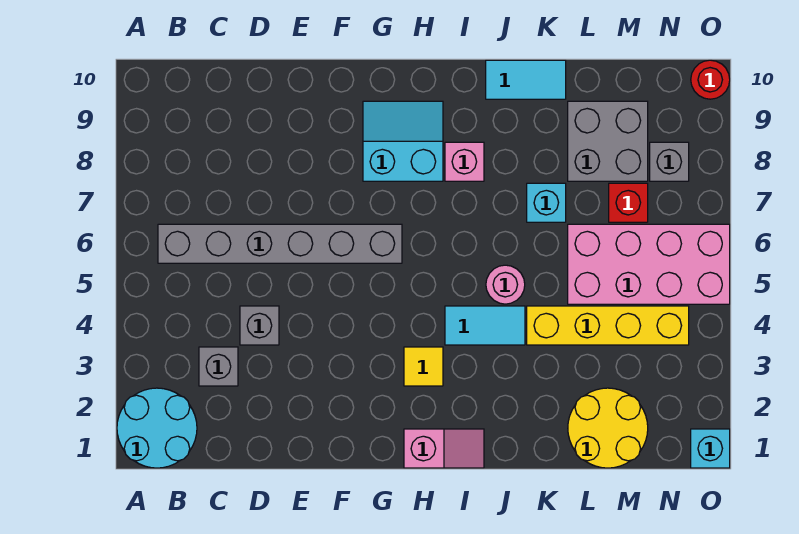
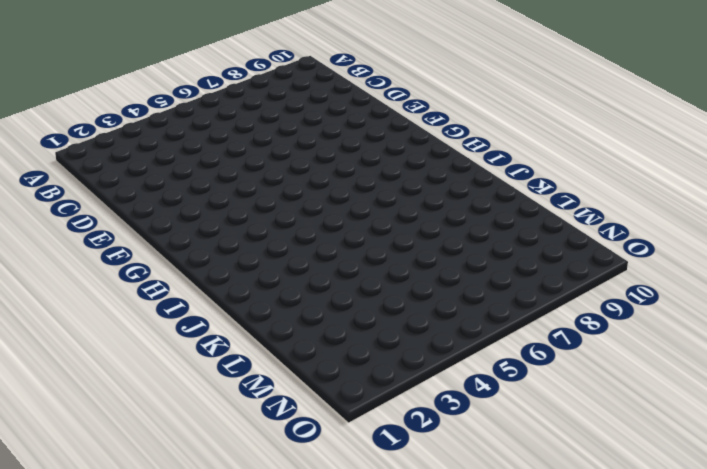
none -> cyan 2x2 round brick [117,388,197,468]
none -> grey 1x6 brick [158,224,402,263]
none -> grey 1x1 brick [199,347,238,386]

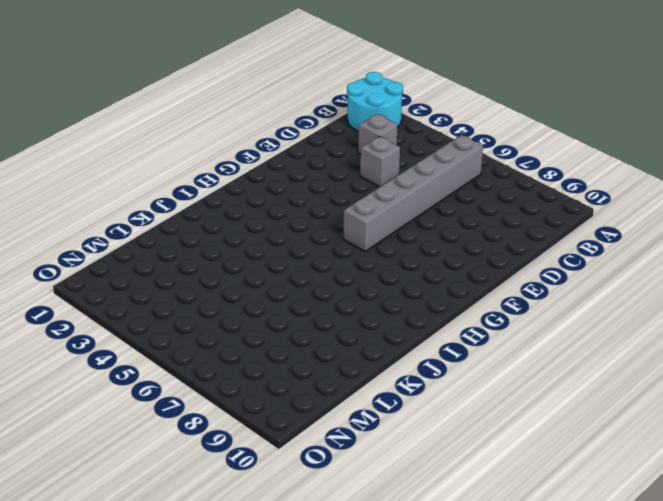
none -> cyan 2x2 slope [363,101,443,181]
none -> pink 1x2 slope [404,429,484,468]
none -> yellow 1x1 tile [404,347,443,386]

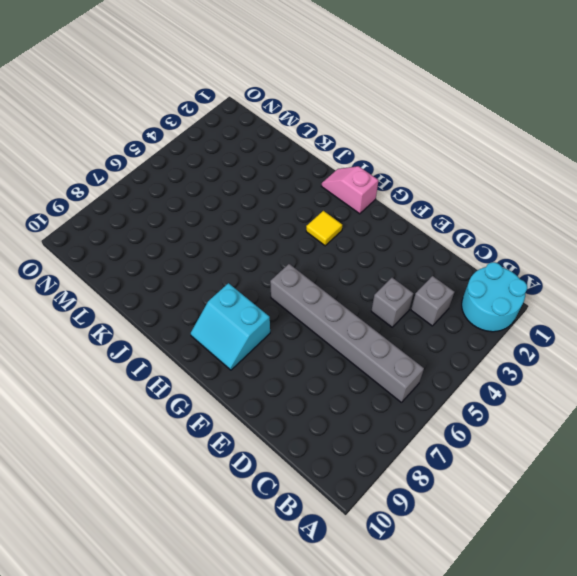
none -> cyan 1x2 tile [445,306,525,345]
none -> pink 1x1 brick [445,142,484,181]
none -> pink 1x1 round brick [486,265,525,304]

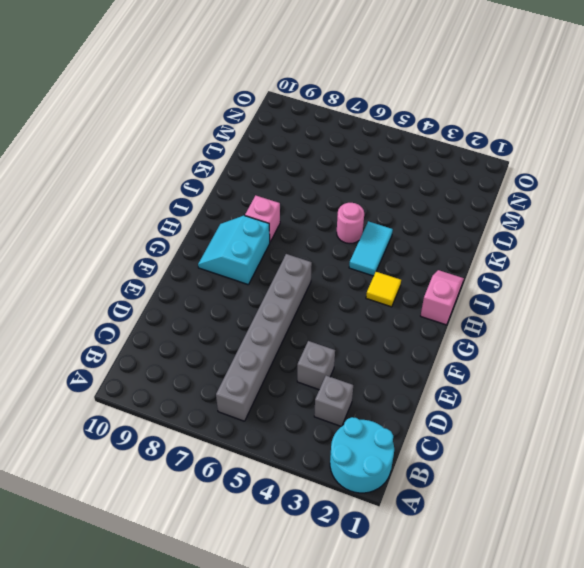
none -> cyan 1x2 tile [486,60,566,99]
none -> yellow 1x4 brick [527,306,689,345]
none -> cyan 1x1 brick [527,183,566,222]

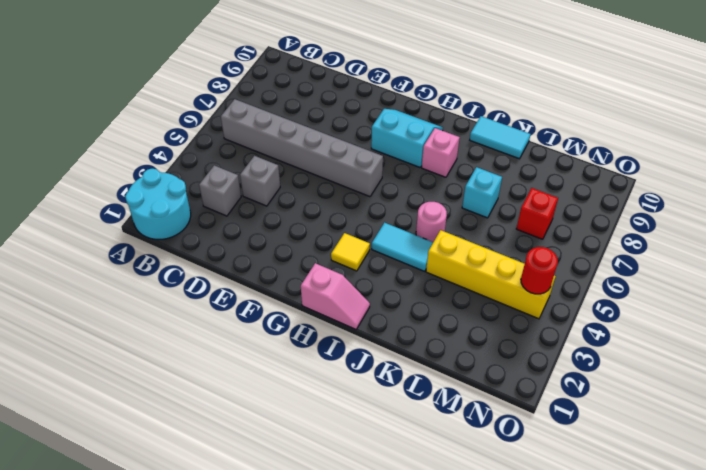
red 1x1 round brick [521,247,558,294] -> red 1x1 round brick moved to [691,60,730,99]
none -> yellow 2x2 round brick [568,388,648,468]
none -> pink 2x4 brick [568,224,730,304]
none -> grey 2x2 brick [568,101,648,181]

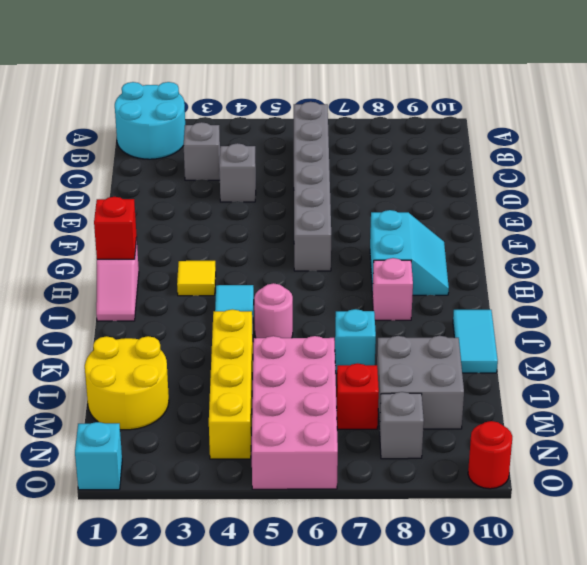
red 1x1 brick [94,197,137,259] -> none

